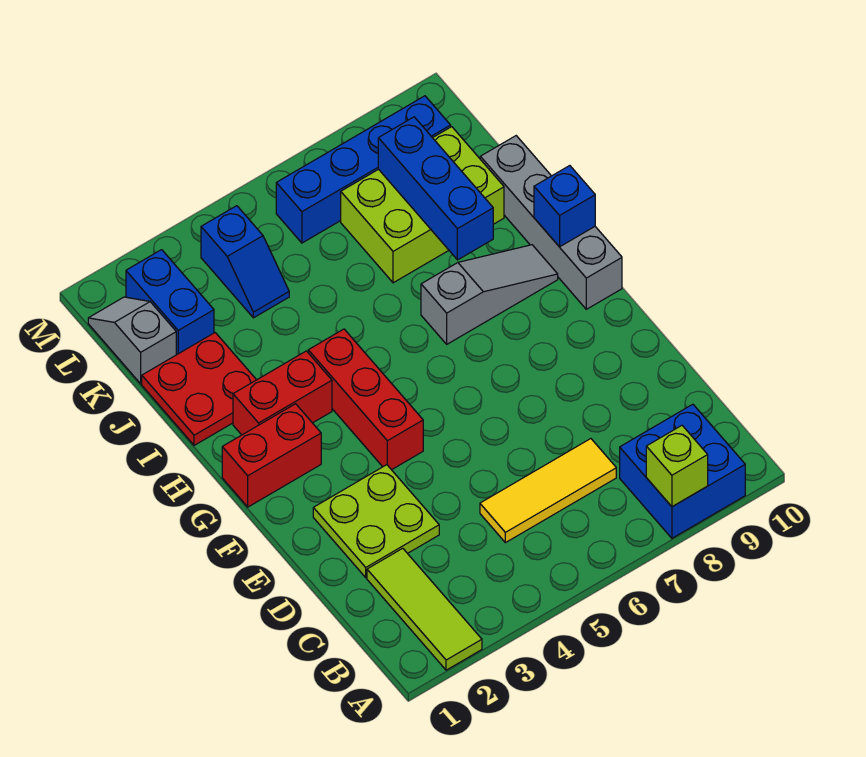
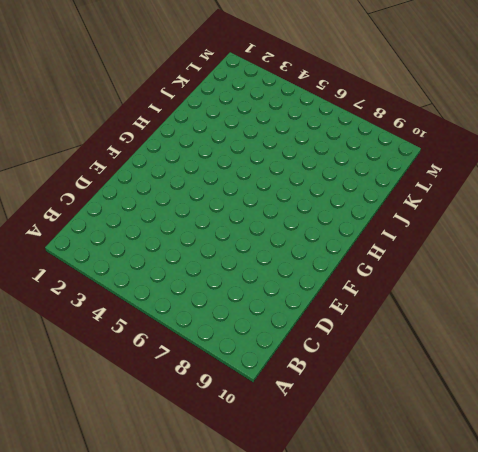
none -> lime 1x3 tile [367,548,482,670]
none -> blue 2x2 brick [620,404,745,538]
none -> yellow 1x3 tile [480,439,616,543]

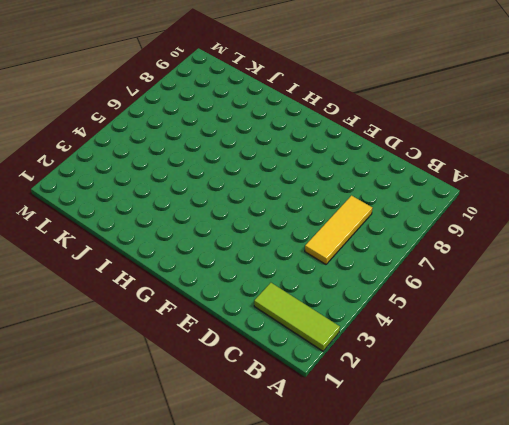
none -> blue 2x2 brick [620,404,745,538]
none -> lime 2x2 plate [313,465,439,578]
none -> red 1x3 brick [308,329,423,470]

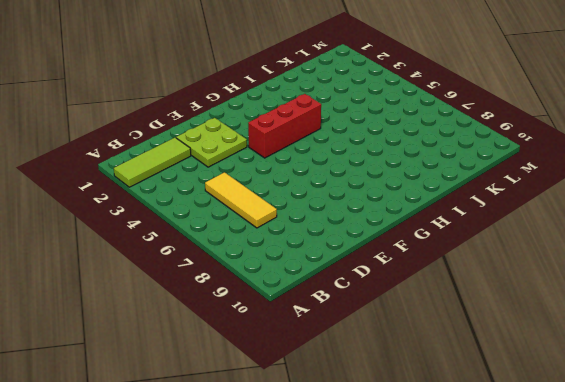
none -> blue 2x2 brick [620,404,745,538]
none -> red 1x2 brick [222,404,321,507]
none -> grey 1x4 brick [480,136,622,309]

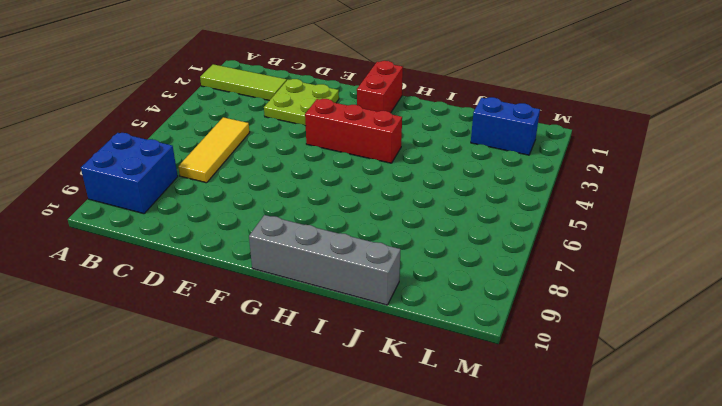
none -> red 1x2 brick [233,351,332,435]
none -> grey 1x3 slope [421,245,558,344]
none -> red 2x2 plate [142,333,256,445]

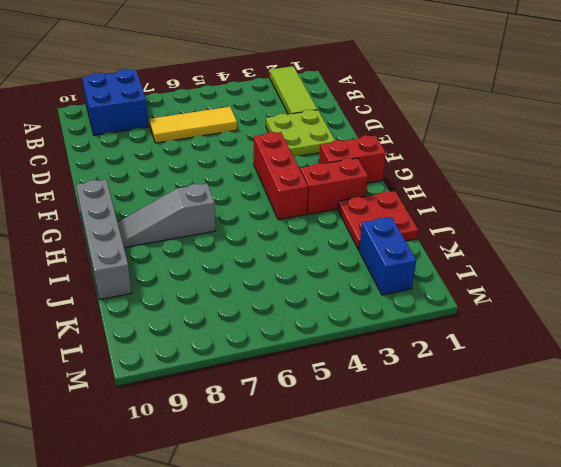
none -> lime 2x3 brick [341,127,504,283]
none -> grey 1x2 slope [88,297,176,384]
none -> blue 1x2 slope [201,206,289,318]

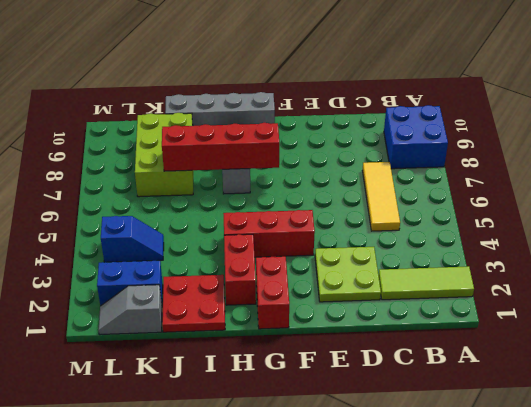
red 1x4 brick [162,123,279,171] -> none
none -> blue 1x4 brick [276,96,451,243]
none -> lime 1x1 brick [646,426,708,507]
none -> blue 1x1 brick [534,166,595,247]

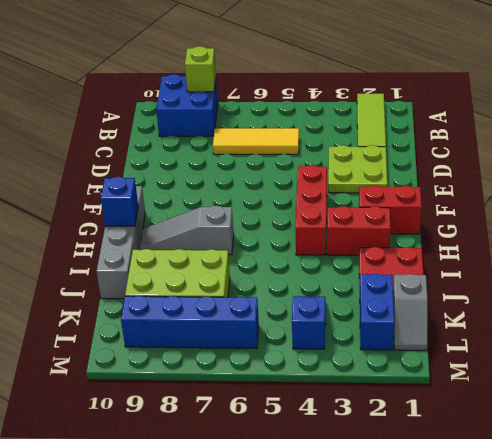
none -> blue 1x3 brick [378,117,493,260]

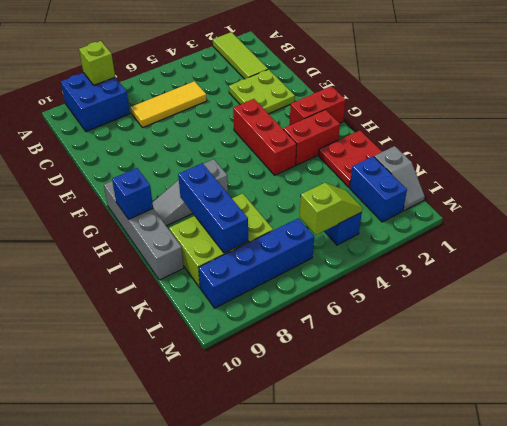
lime 1x2 slope [300,183,362,235] -> none

